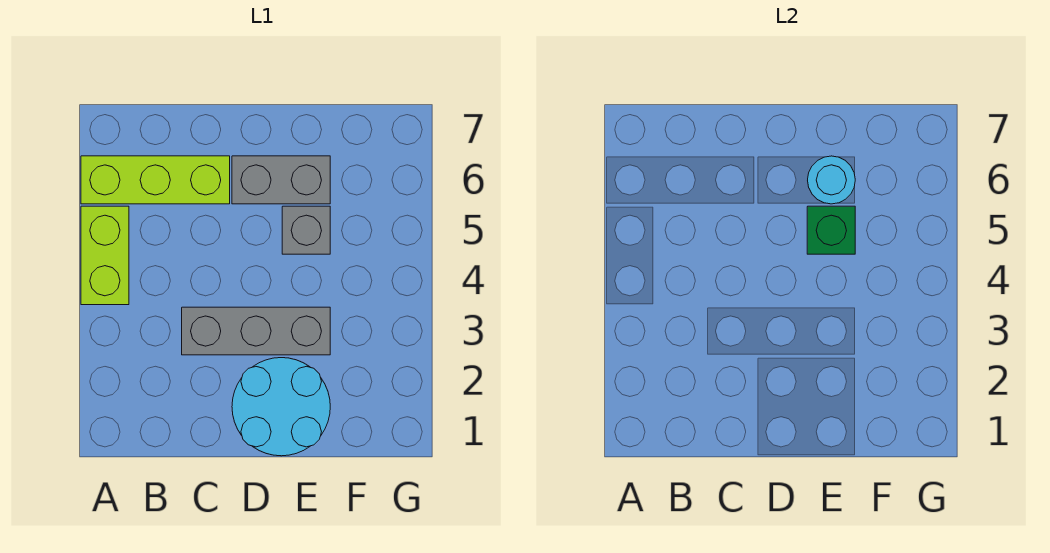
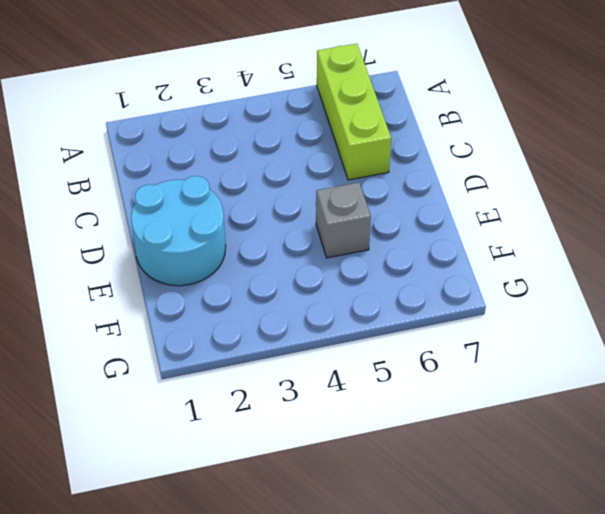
none -> lime 1x2 brick [81,206,129,305]
none -> grey 1x3 brick [182,307,330,355]

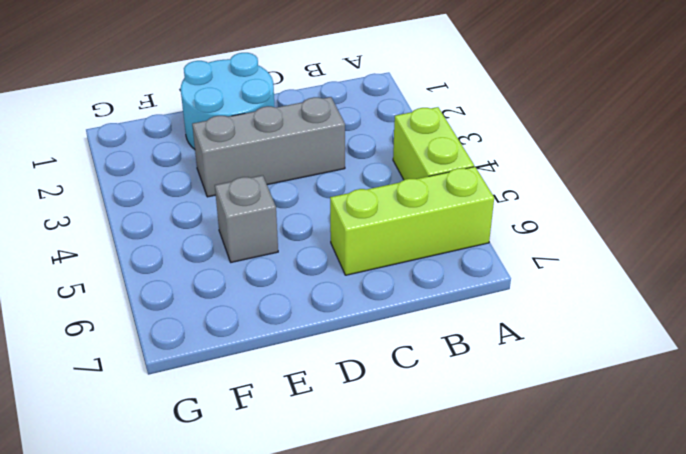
none -> grey 1x2 brick [232,156,330,204]
none -> green 1x1 brick [807,206,855,254]

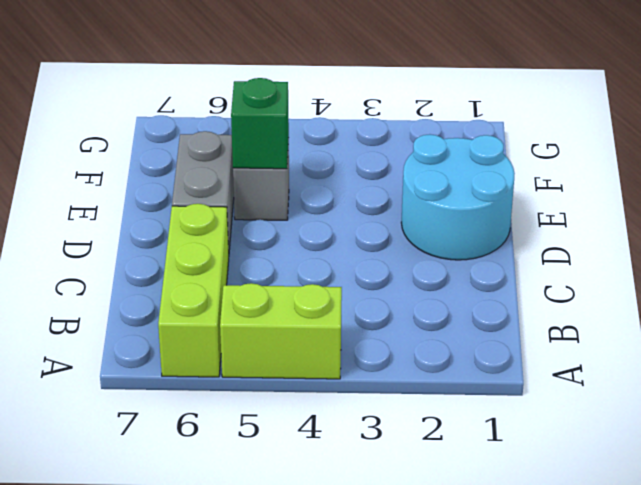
none -> grey 1x3 brick [182,307,330,355]
none -> cyan 1x1 round brick [808,156,855,204]

